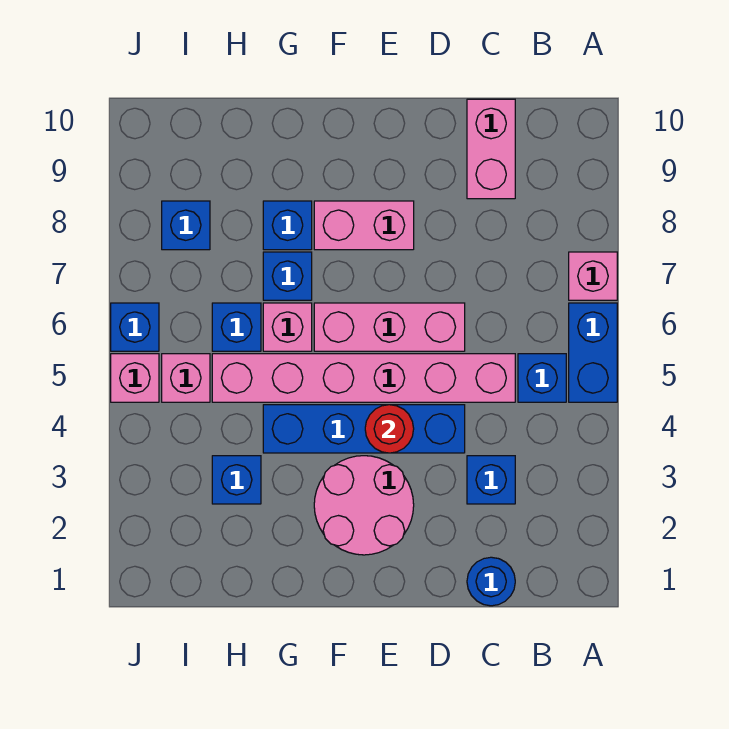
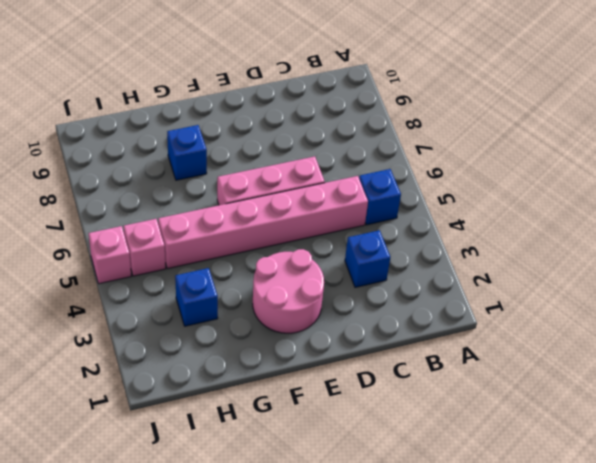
none -> blue 1x2 brick [569,303,617,402]
none -> pink 1x1 brick [569,252,617,300]
none -> blue 1x1 round brick [467,557,515,606]

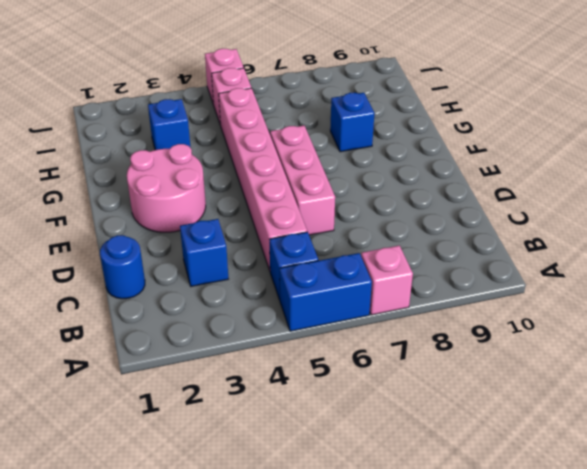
none -> pink 1x2 brick [467,99,515,199]
none -> blue 1x4 brick [263,405,465,453]
none -> pink 1x2 brick [314,201,414,250]

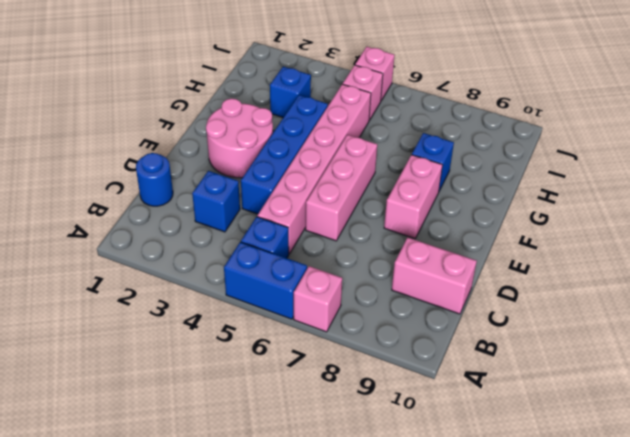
none -> pink 1x1 brick [263,303,312,351]
none -> blue 1x1 brick [263,252,312,300]
none -> blue 1x1 brick [212,303,261,351]

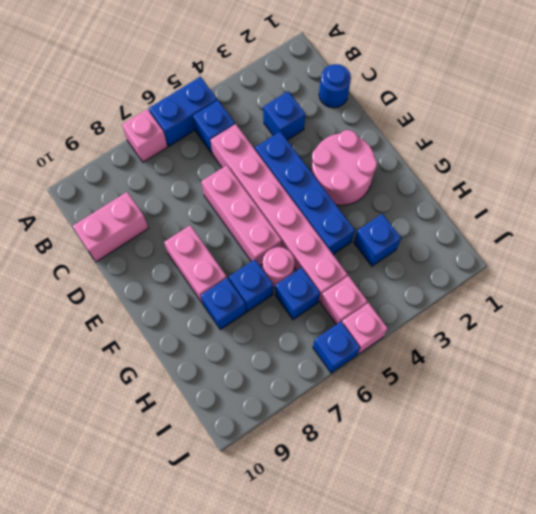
pink 1x1 round brick [263,247,295,287] -> pink 1x1 brick [263,303,312,351]
none -> blue 1x1 brick [162,201,210,250]
none -> red 1x1 round brick [365,405,414,453]

